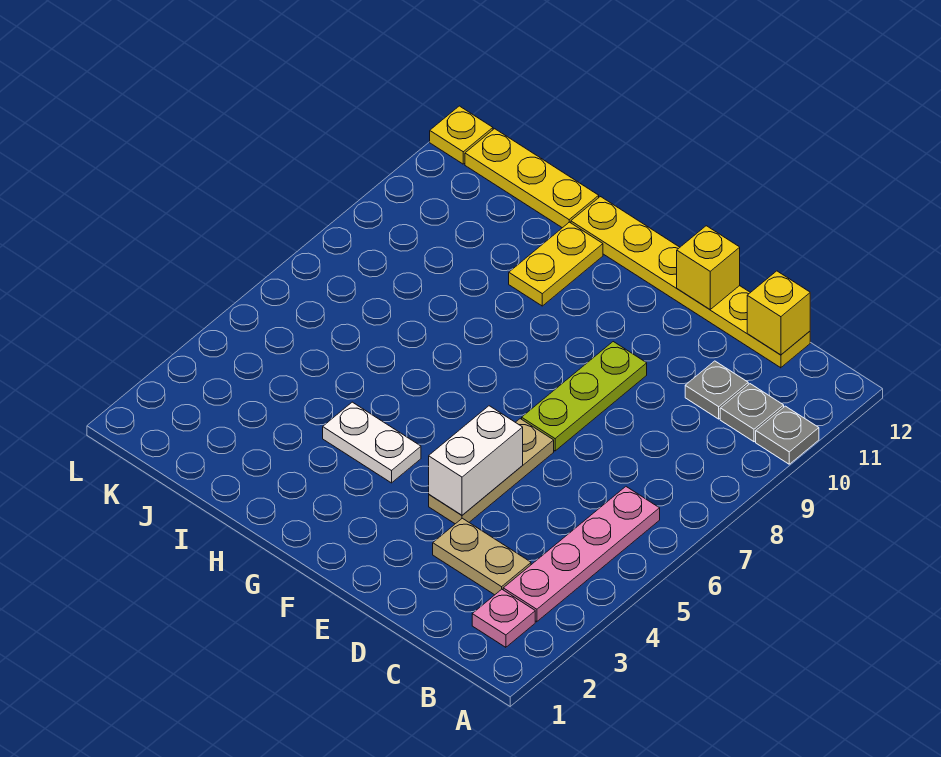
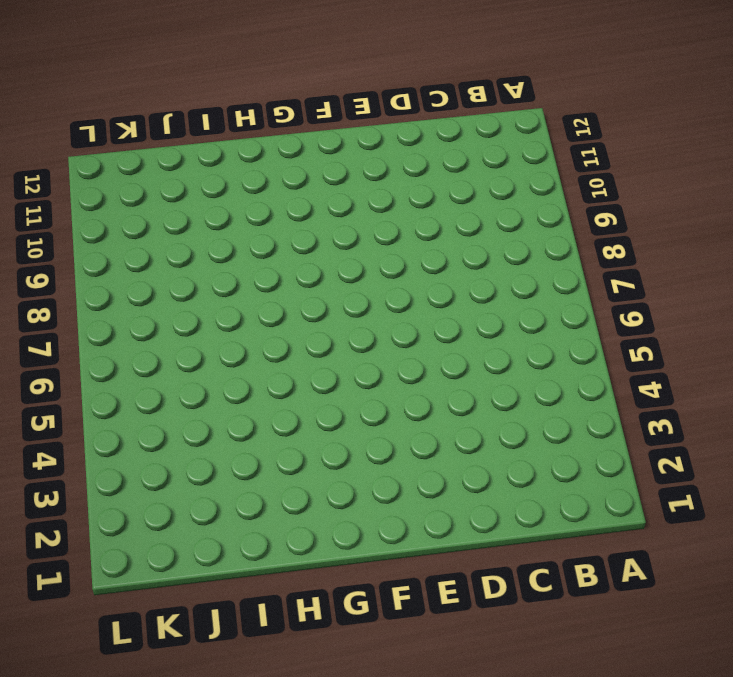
none -> grey 1x1 plate [756,406,819,464]
none -> pink 1x1 plate [472,589,535,647]
none -> pink 1x4 plate [503,487,660,622]

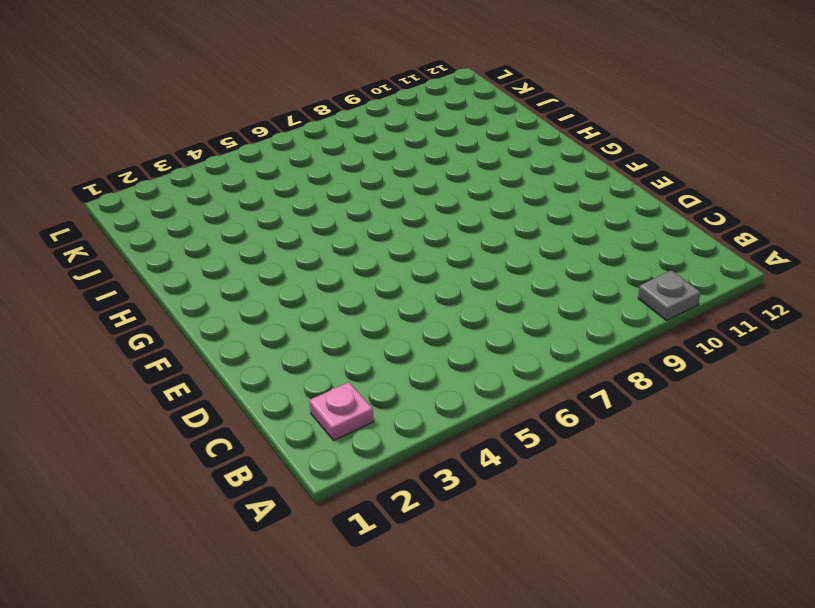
none -> pink 1x4 plate [503,487,660,622]
none -> grey 1x1 plate [720,384,784,442]
none -> tan 1x2 plate [433,518,531,595]

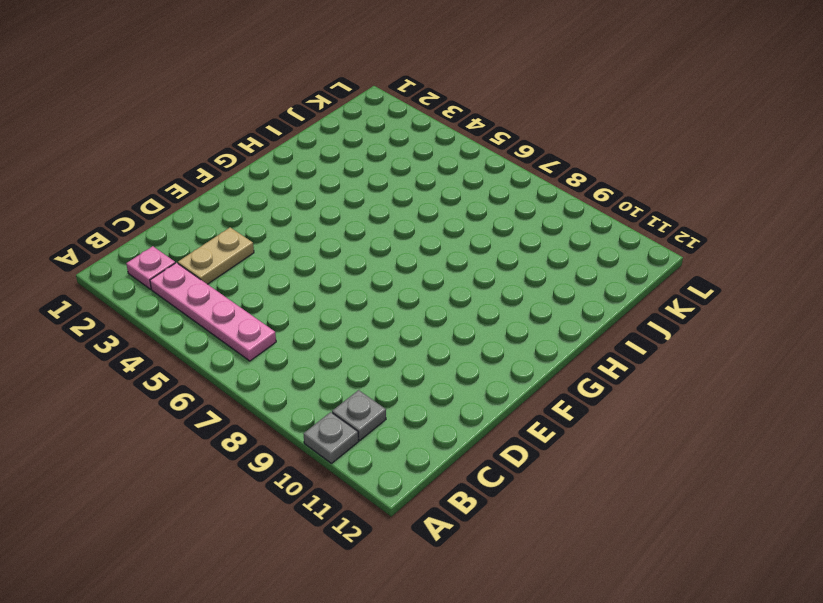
none -> grey 1x1 plate [685,361,748,419]
none -> yellow 1x6 plate [571,197,810,368]
none -> tan 1x3 plate [429,419,554,524]

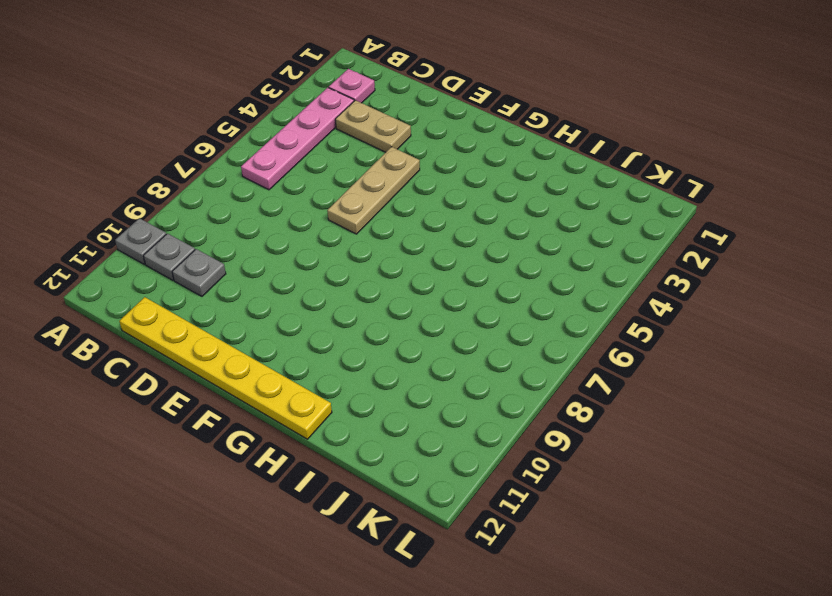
none -> lime 1x3 plate [522,342,647,451]
none -> white 1x2 plate [323,402,421,483]
none -> yellow 1x2 plate [509,222,603,306]

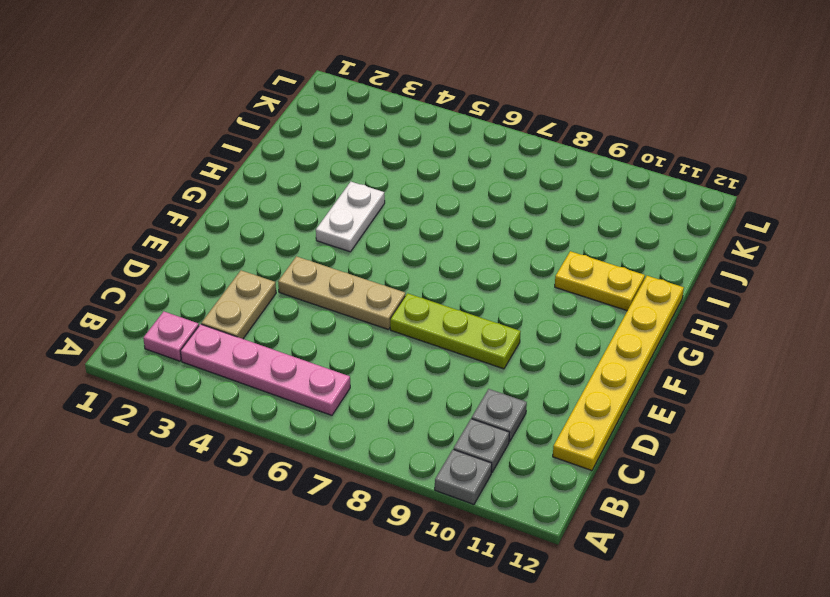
none -> yellow 1x3 plate [465,129,599,228]
none -> yellow 1x1 plate [430,106,493,164]
none -> yellow 1x1 brick [747,271,810,355]

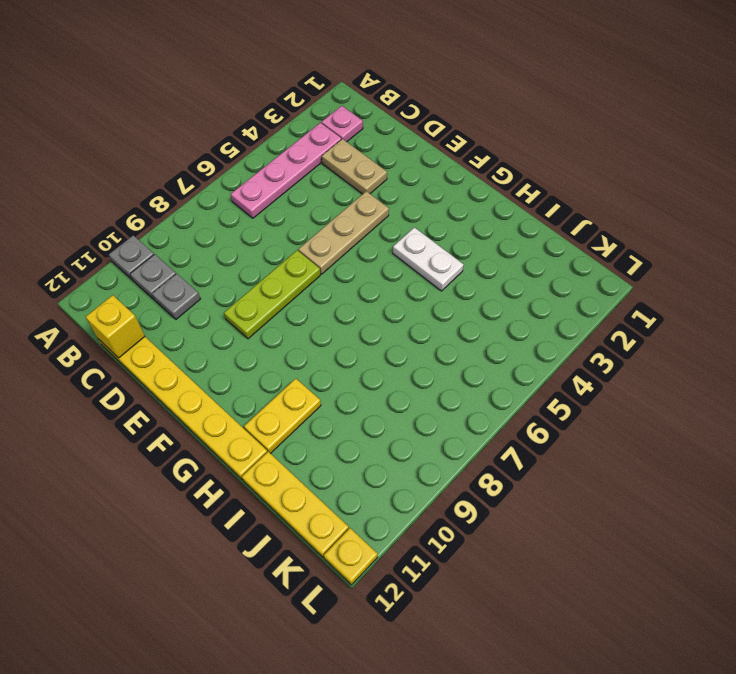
none -> white 1x2 brick [429,406,523,515]
none -> yellow 1x1 brick [677,226,740,309]

